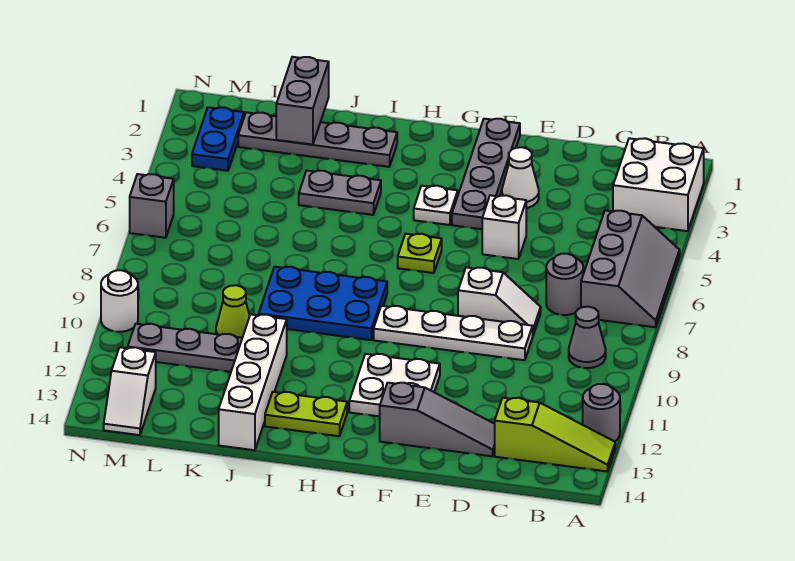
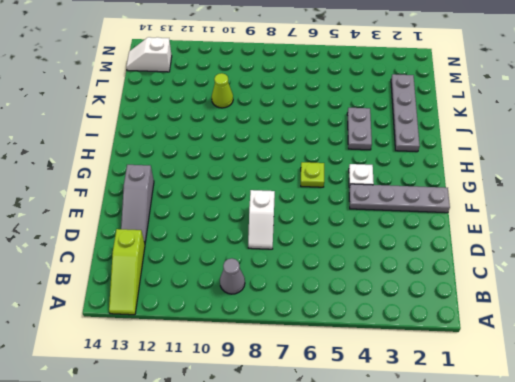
none -> white 2x2 brick [613,138,704,231]
none -> grey 2x3 slope [581,210,680,327]
none -> grey 1x1 round brick [583,384,620,442]

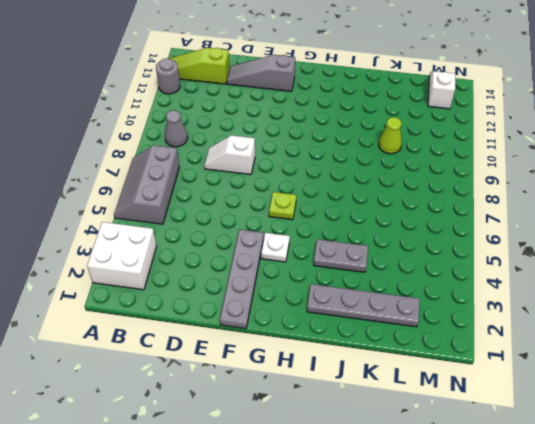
none -> grey 1x1 round brick [546,254,583,315]
none -> white 1x4 plate [374,306,533,360]
none -> white 1x1 cone [502,147,539,208]

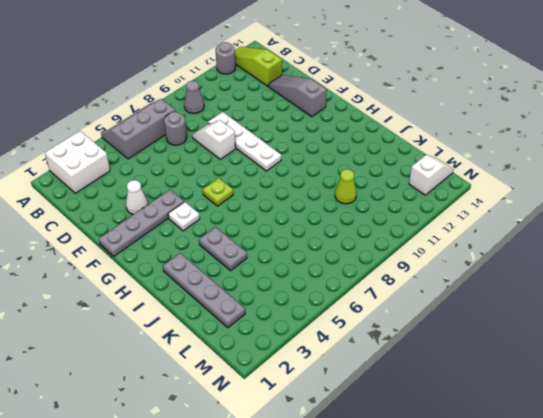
none -> white 1x1 brick [482,195,526,259]
none -> white 2x2 plate [349,354,440,416]
none -> blue 2x3 plate [259,267,387,340]

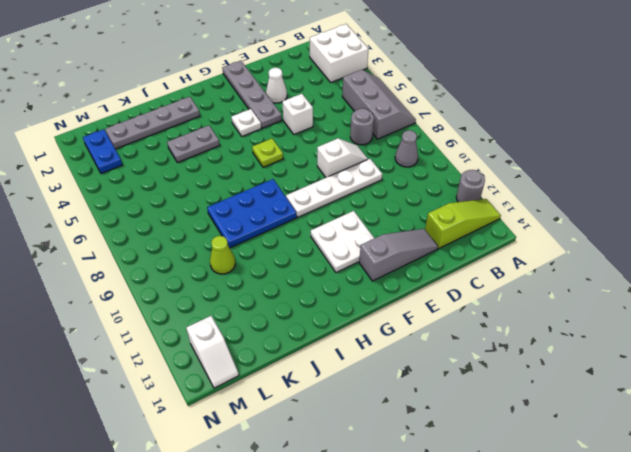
none -> lime 1x2 plate [265,392,347,436]
none -> white 1x4 brick [219,314,287,450]
none -> grey 1x3 plate [128,324,242,372]

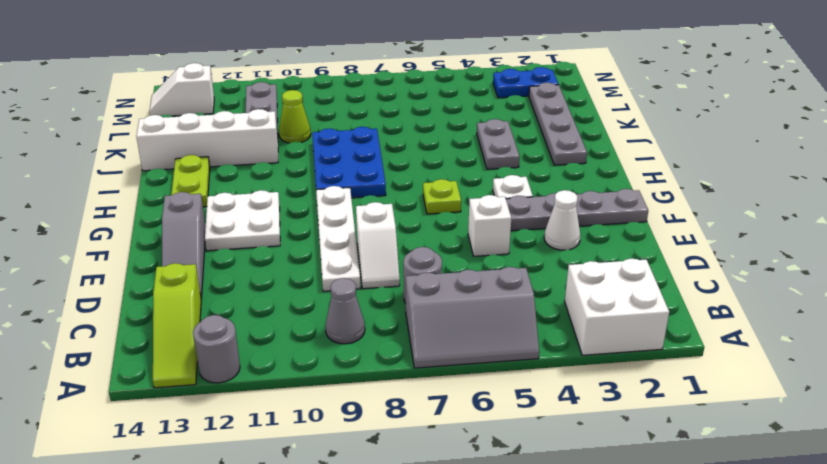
none -> grey 1x1 brick [130,174,174,238]
none -> white 1x1 round brick [101,270,138,332]
none -> grey 1x2 brick [276,57,329,145]

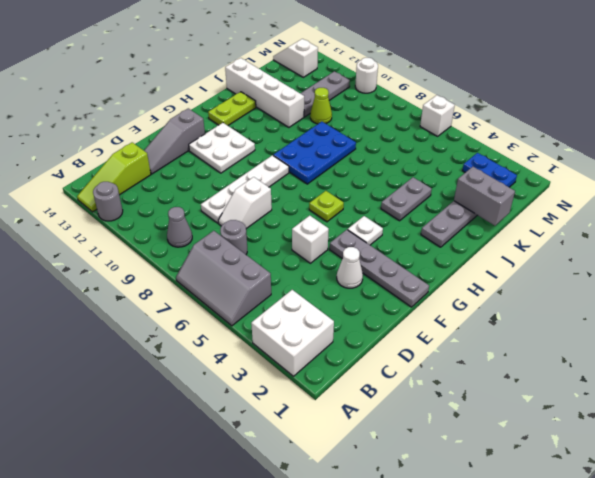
white 1x1 brick [420,95,455,136] -> grey 1x1 brick [130,174,174,238]

